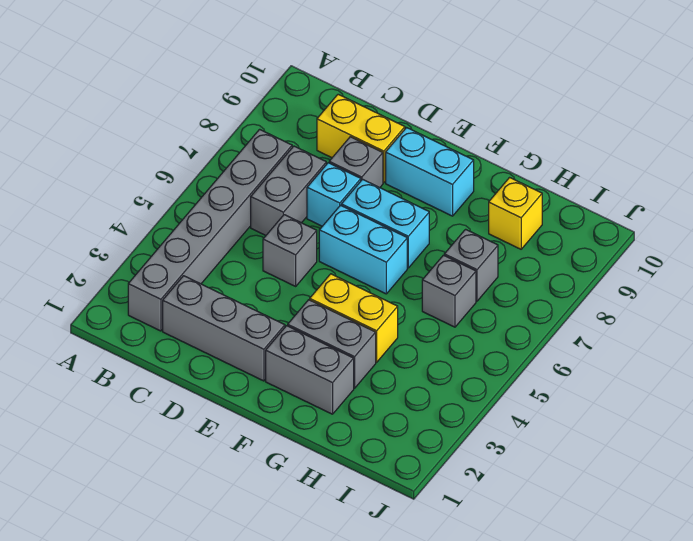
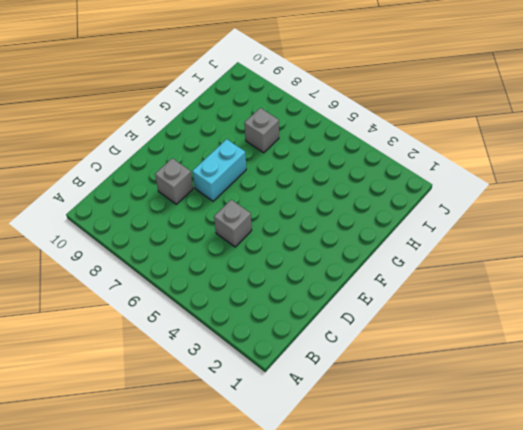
none -> grey 1x6 brick [128,129,292,331]
none -> grey 1x3 brick [163,276,285,381]
none -> grey 1x2 brick [251,146,326,235]

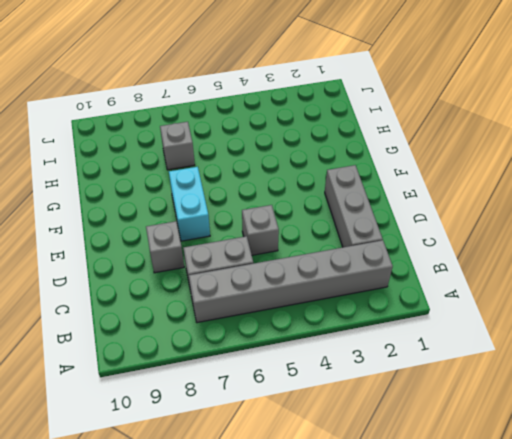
none -> yellow 1x2 brick [317,94,405,183]
none -> cyan 1x1 brick [307,163,361,226]
none -> cyan 1x2 brick [319,205,407,294]

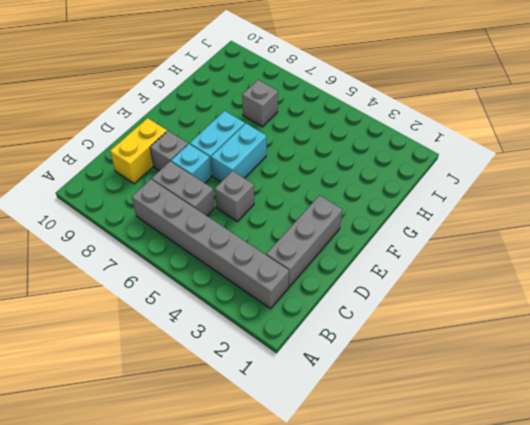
none -> cyan 1x2 brick [386,128,474,216]
none -> grey 1x2 brick [266,326,354,414]
none -> grey 1x2 brick [288,300,376,388]

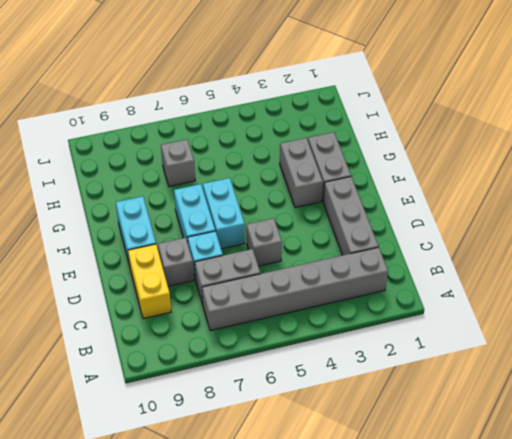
none -> yellow 1x2 brick [310,274,398,362]
none -> grey 1x1 brick [422,255,476,327]
none -> yellow 1x1 brick [489,178,542,249]

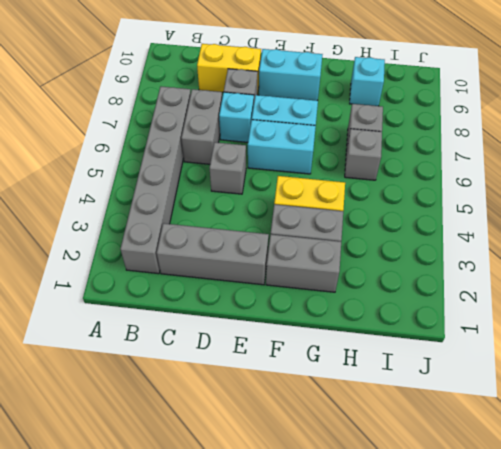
cyan 1x1 brick [350,57,385,106] -> yellow 1x1 brick [489,178,542,249]

